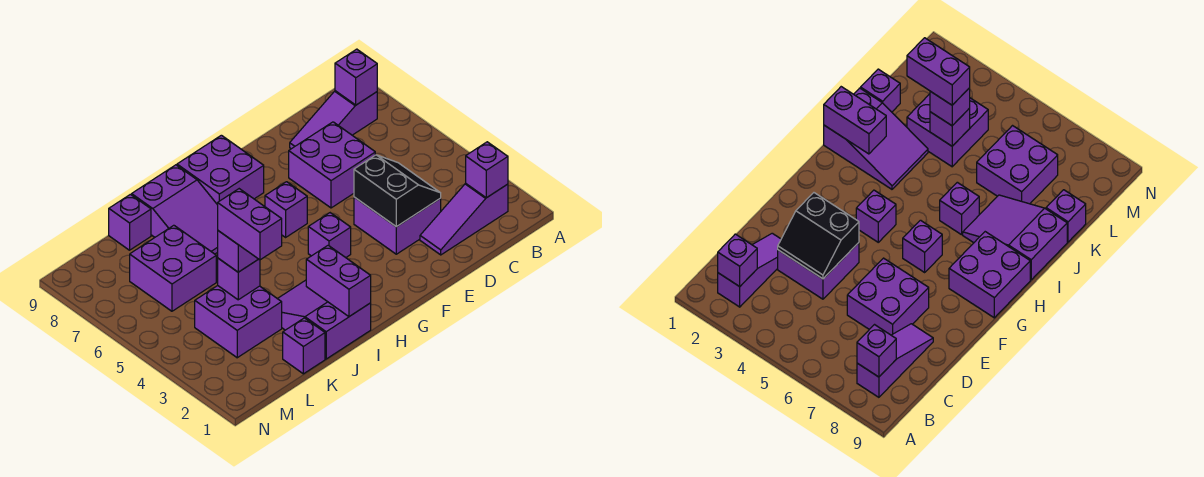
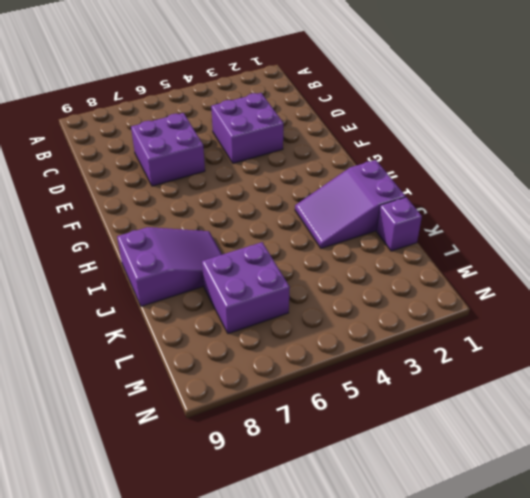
none -> purple 1x3 slope [420,184,508,255]
none -> purple 1x3 slope [290,91,377,149]
none -> purple 1x1 brick [308,213,351,258]

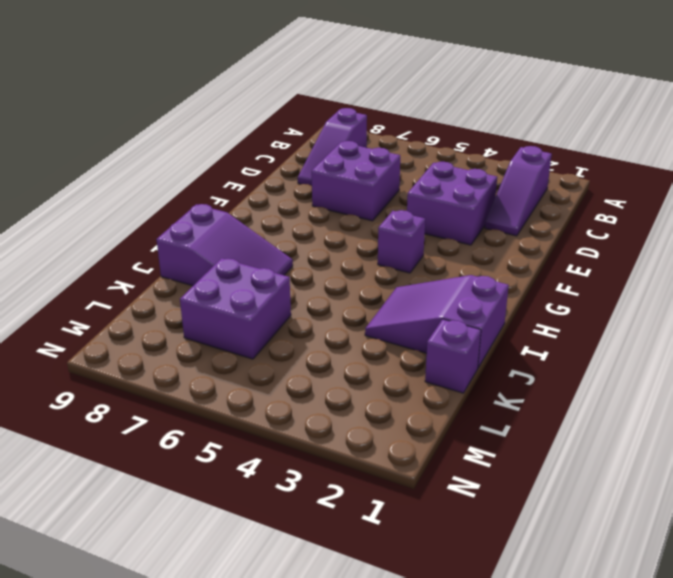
none -> purple 1x1 brick [265,182,307,237]
none -> purple 2x2 brick [177,135,264,205]
none -> purple 1x1 brick [940,182,979,235]

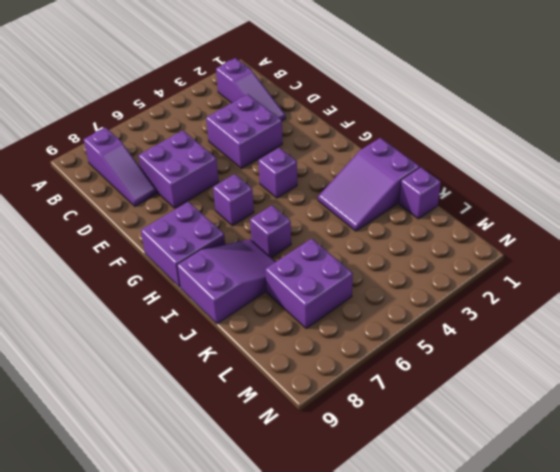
none -> purple 2x2 brick [195,286,282,358]
none -> purple 1x1 brick [109,194,151,250]
none -> purple 1x1 brick [466,142,508,198]

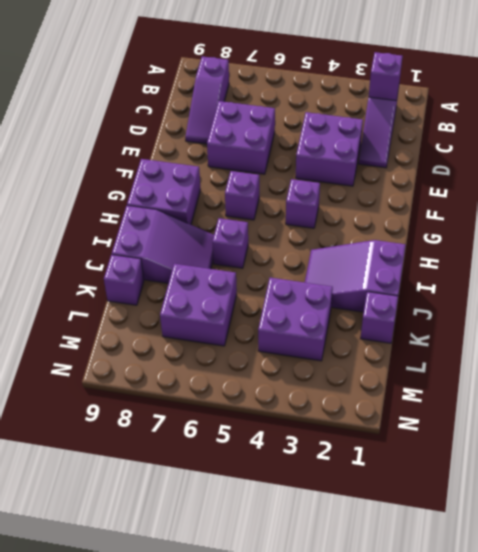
none -> purple 1x1 brick [335,49,377,105]
none -> black 2x2 slope [354,155,441,227]
none -> purple 1x2 brick [306,245,371,317]

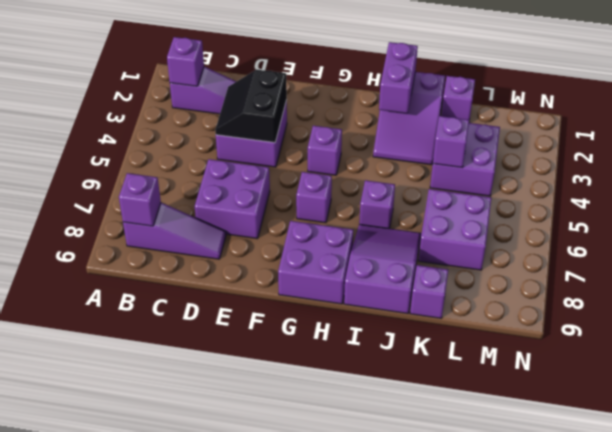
none -> purple 1x1 brick [218,231,258,272]
none -> purple 1x2 brick [218,189,282,260]

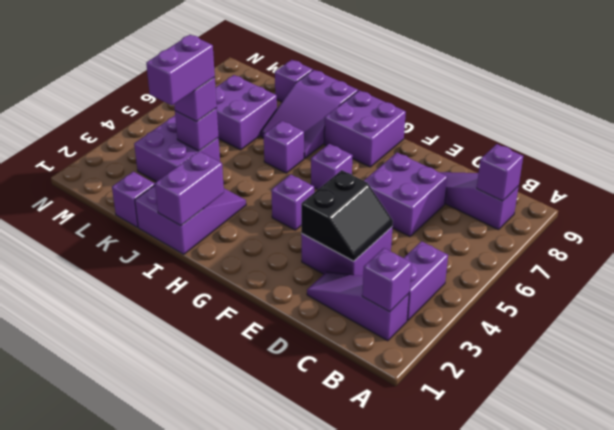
purple 1x2 brick [404,241,448,321] -> none

